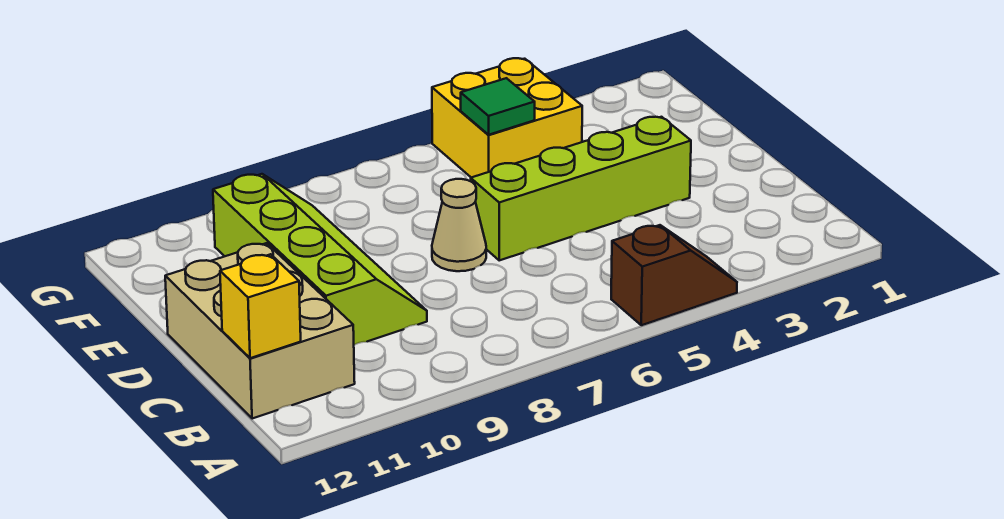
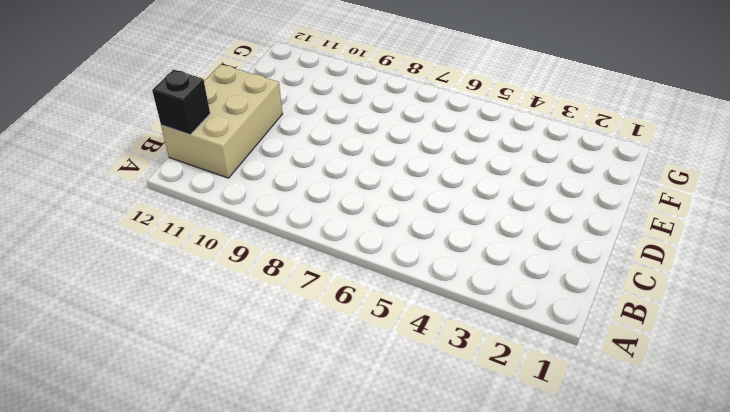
black 1x1 brick [152,70,210,135] -> yellow 1x1 brick [220,254,301,358]
none -> brown 1x2 slope [611,225,737,325]
none -> lime 2x4 slope [213,174,427,345]

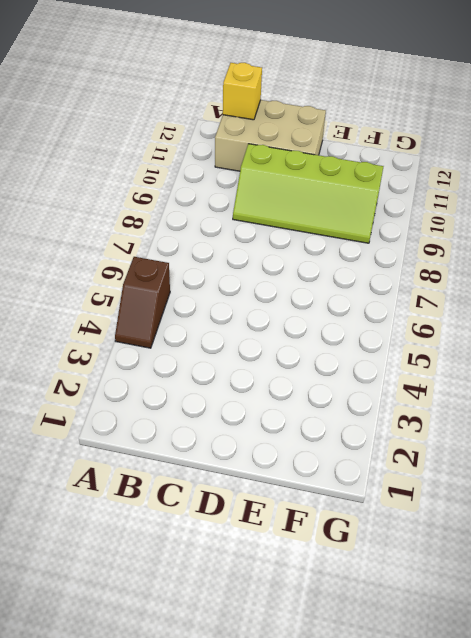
none -> lime 1x4 brick [471,117,691,260]
none -> tan 1x1 cone [432,179,486,271]

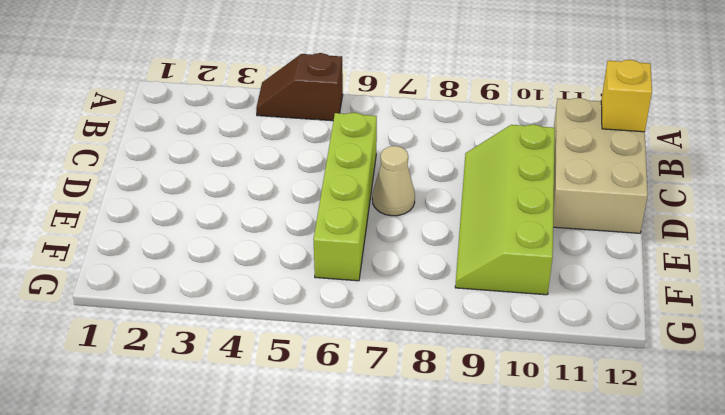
lime 1x4 brick [313,113,377,281] -> lime 1x4 brick turned to [471,117,691,260]
none -> yellow 2x2 brick [432,58,582,178]
none -> green 1x1 tile [461,78,535,135]

